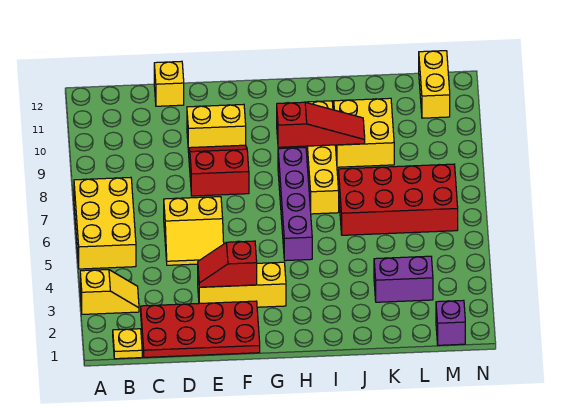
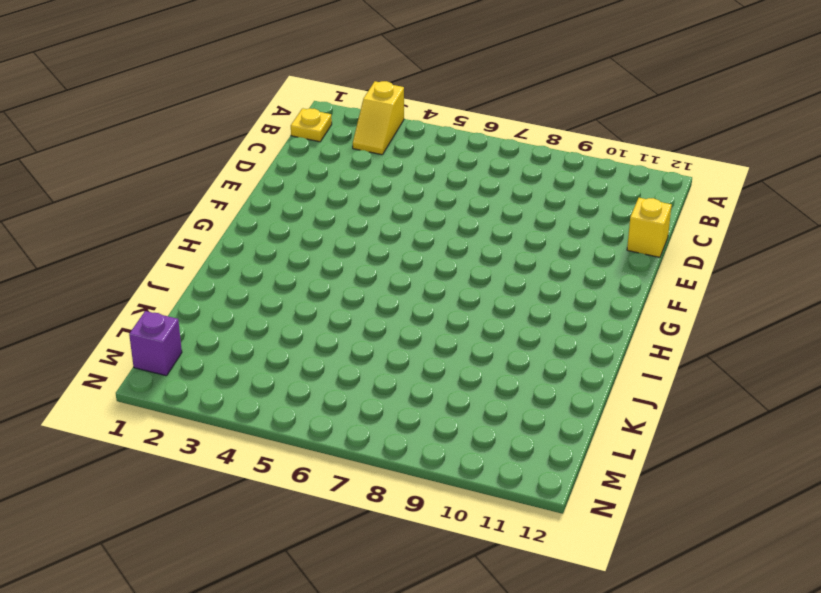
none -> yellow 2x3 brick [74,177,136,269]
none -> red 2x4 plate [141,301,260,357]
none -> yellow 2x2 slope [164,197,224,265]

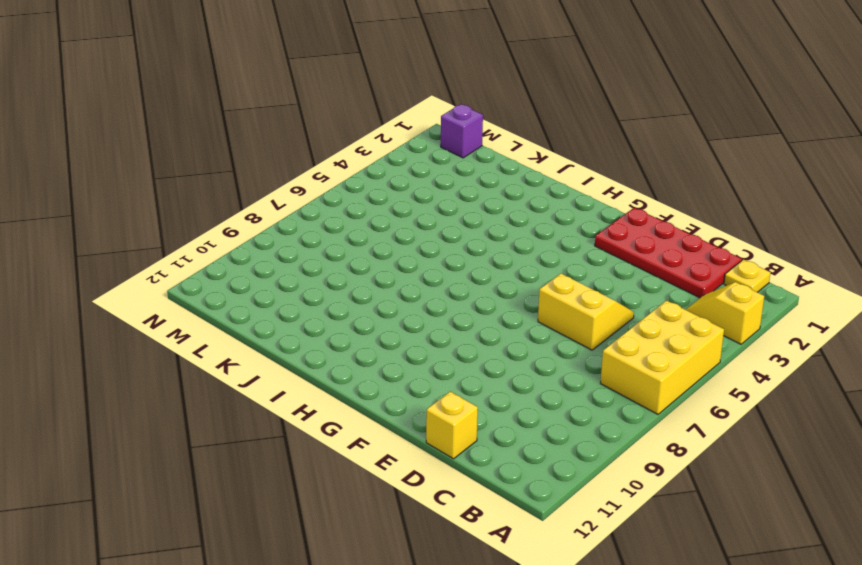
none -> yellow 1x3 brick [198,262,286,307]
none -> red 2x2 slope [188,145,249,196]
none -> yellow 1x2 brick [187,104,246,148]

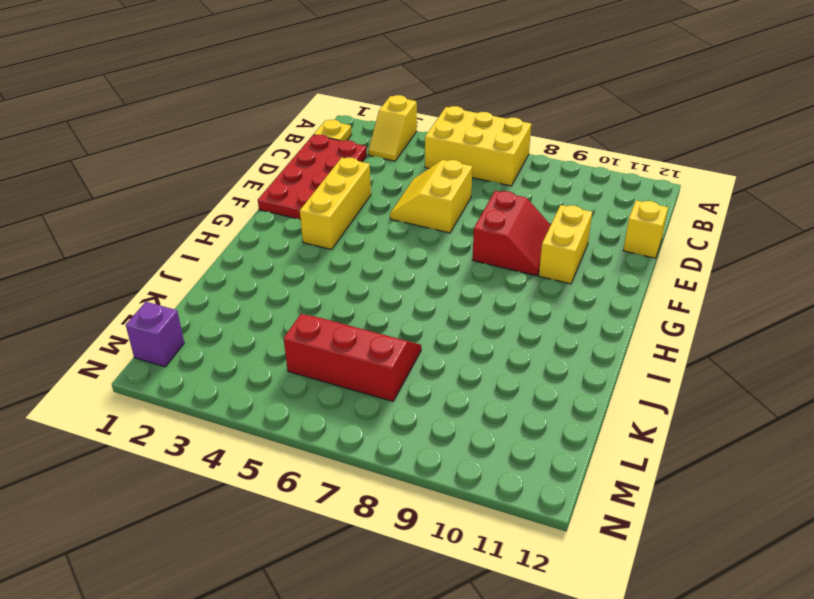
red 2x3 slope [284,314,421,401] -> red 2x4 brick [338,164,458,235]
none -> purple 1x4 brick [278,147,312,261]
none -> yellow 1x4 brick [306,101,339,214]
none -> yellow 2x2 brick [334,98,394,167]

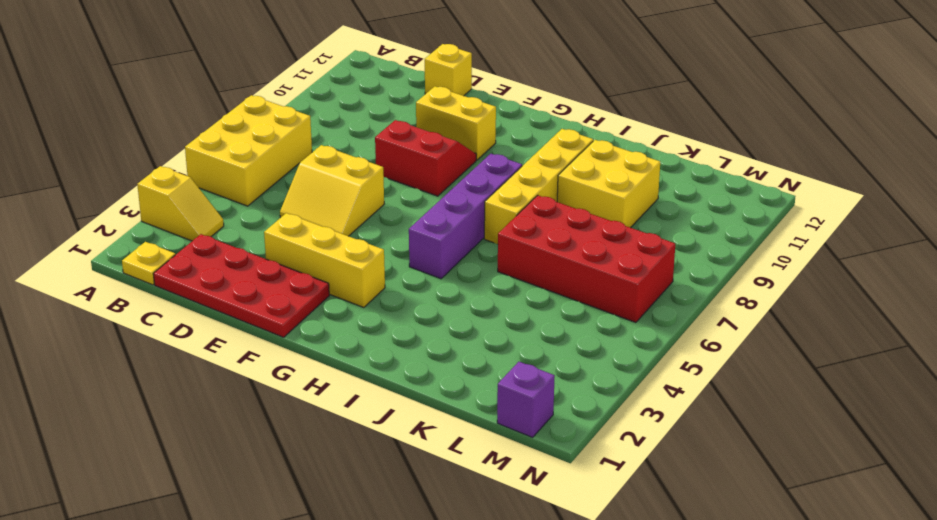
none -> purple 1x2 brick [374,256,433,302]
none -> yellow 1x2 brick [419,51,450,118]
none -> red 1x2 slope [198,241,257,287]

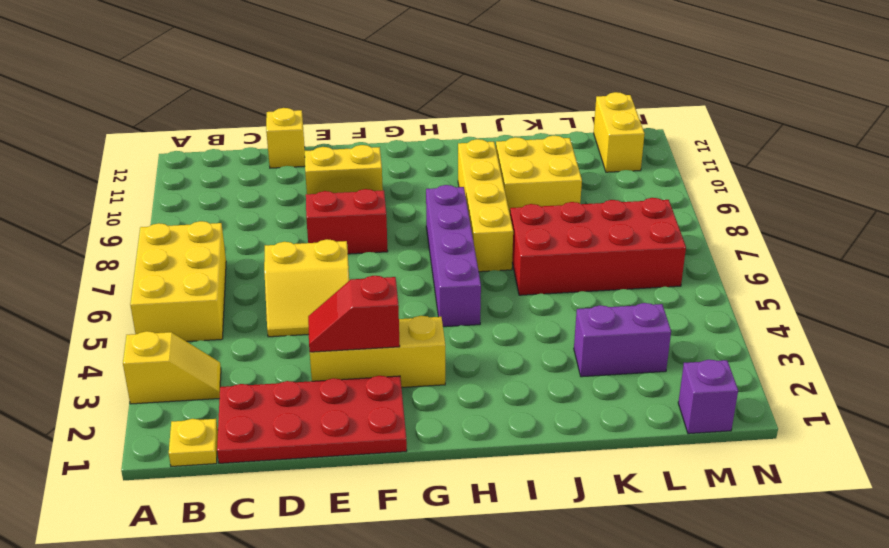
none -> red 1x3 slope [277,102,365,147]

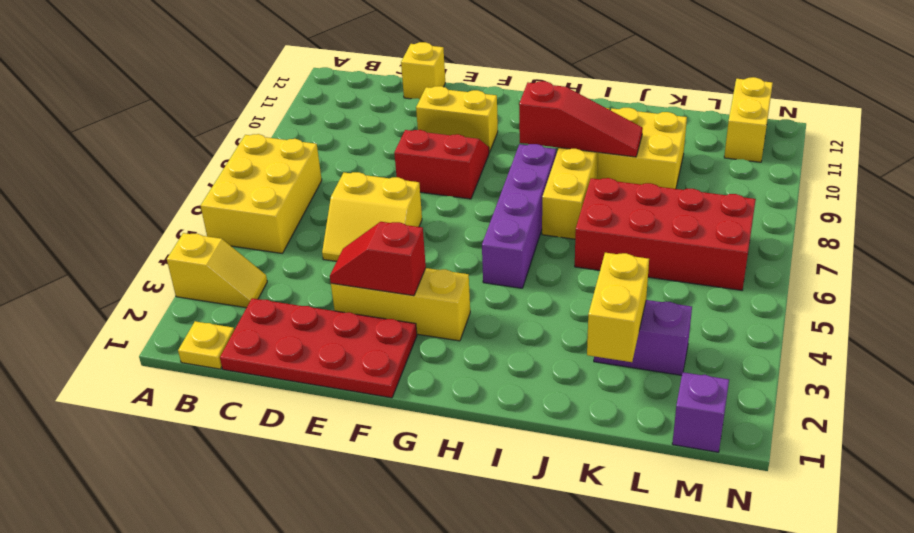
yellow 1x2 brick [587,253,649,362] -> none

